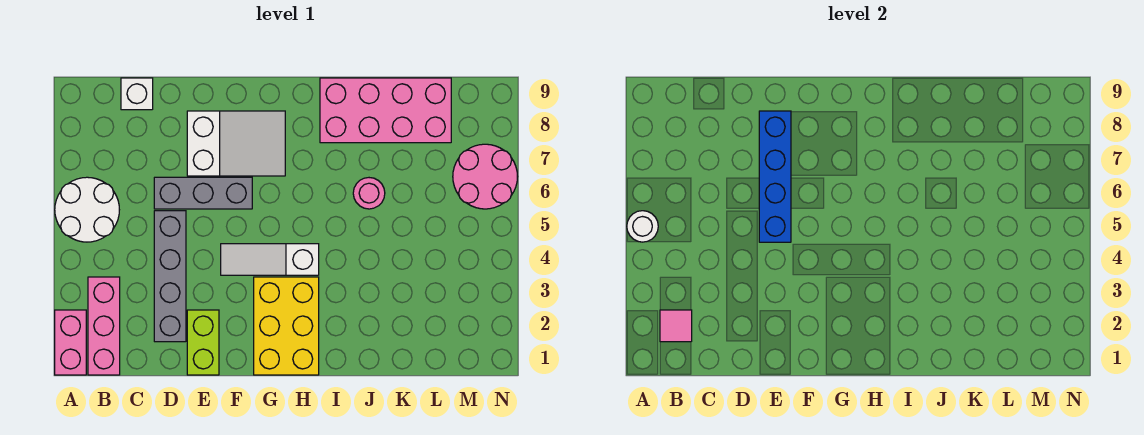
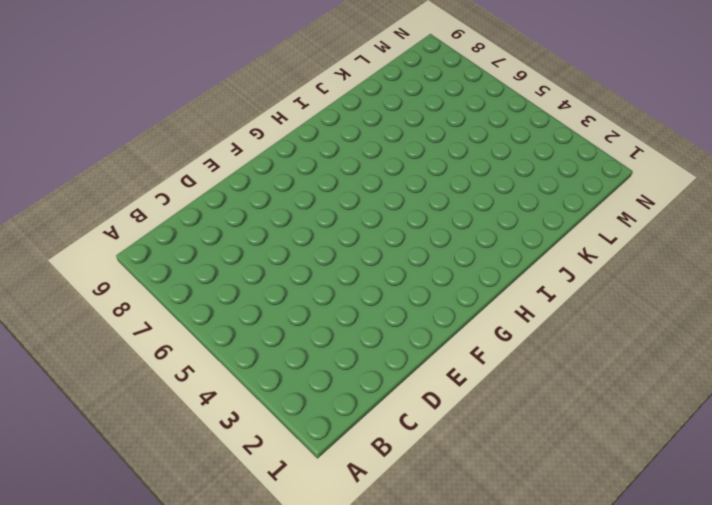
none -> pink 1x2 brick [55,310,86,375]
none -> white 2x2 round brick [55,177,119,242]
none -> pink 1x3 brick [88,277,120,375]

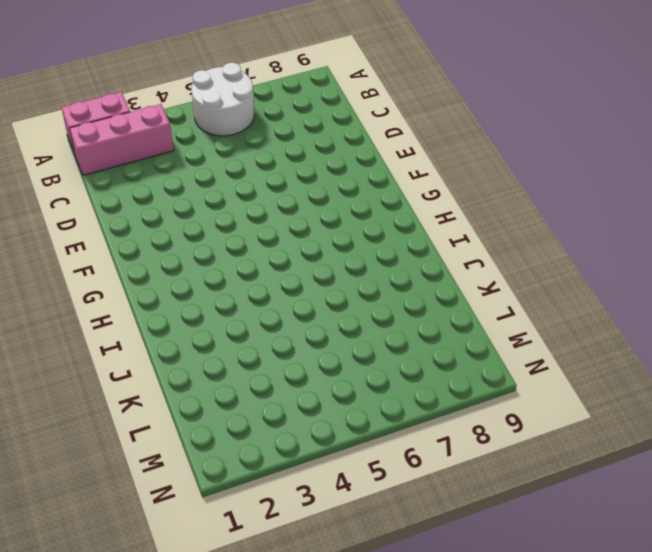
none -> white 1x1 brick [121,78,153,110]
none -> grey 1x4 brick [154,211,186,342]
none -> grey 1x3 brick [154,177,252,209]

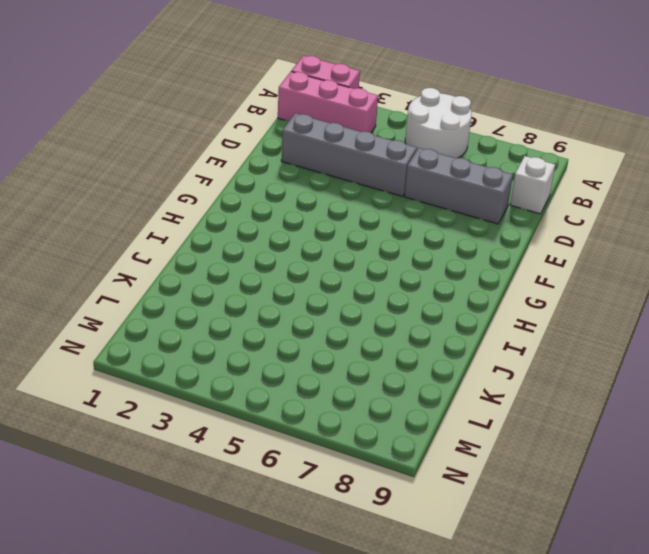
grey 1x3 brick [404,148,513,224] -> grey 1x3 brick turned to [154,177,252,209]
none -> lime 1x2 brick [187,310,219,375]
none -> white 2x3 slope [187,111,285,176]
none -> white 1x3 slope [221,244,319,275]

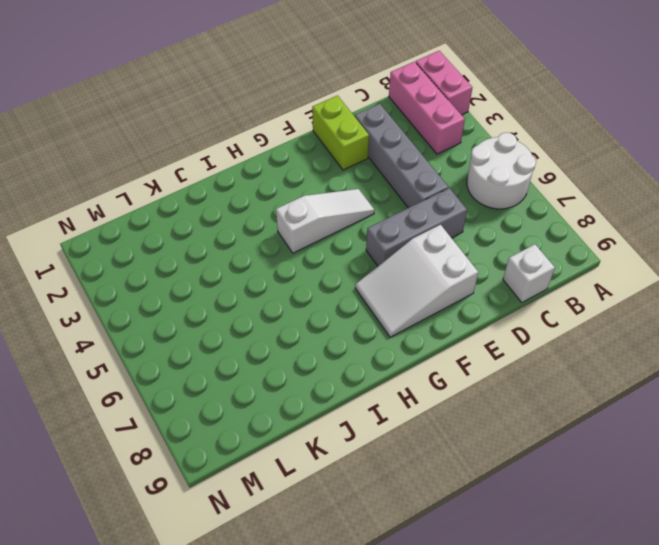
none -> yellow 2x3 brick [254,277,319,375]
none -> pink 2x4 brick [320,78,451,143]
none -> pink 1x1 round brick [353,178,385,209]

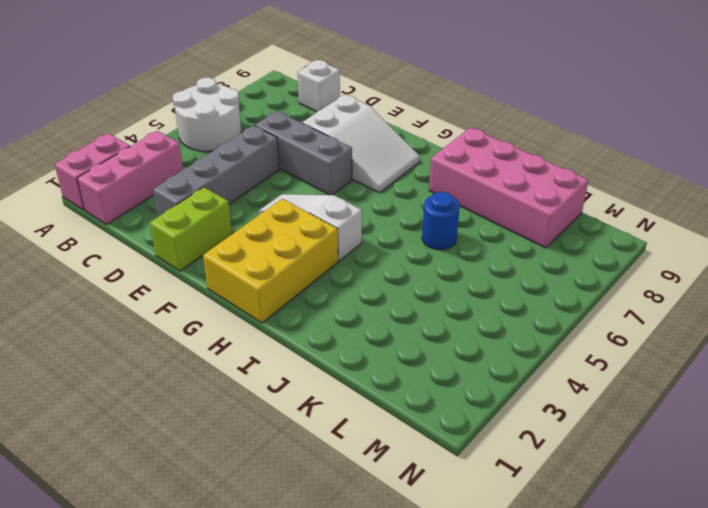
blue 1x1 round brick [422,192,460,250] -> pink 1x1 round brick [353,178,385,209]
none -> pink 2x2 round brick [453,144,518,209]
none -> white 1x1 round brick [627,211,658,242]
none -> pink 1x1 tile [660,310,692,342]

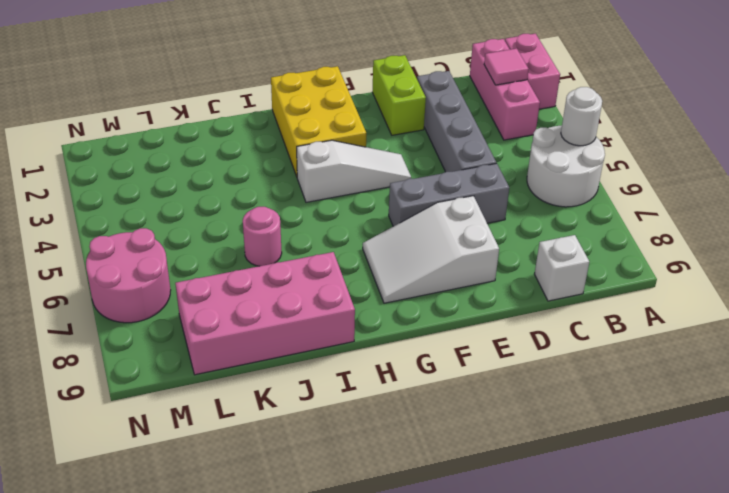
none -> blue 1x4 brick [759,111,791,242]

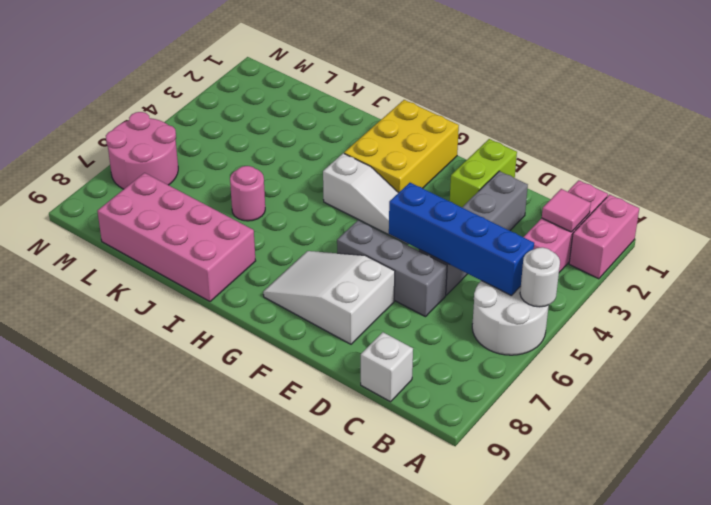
blue 1x4 brick [389,183,534,296] -> blue 1x4 brick turned to [759,111,791,242]

